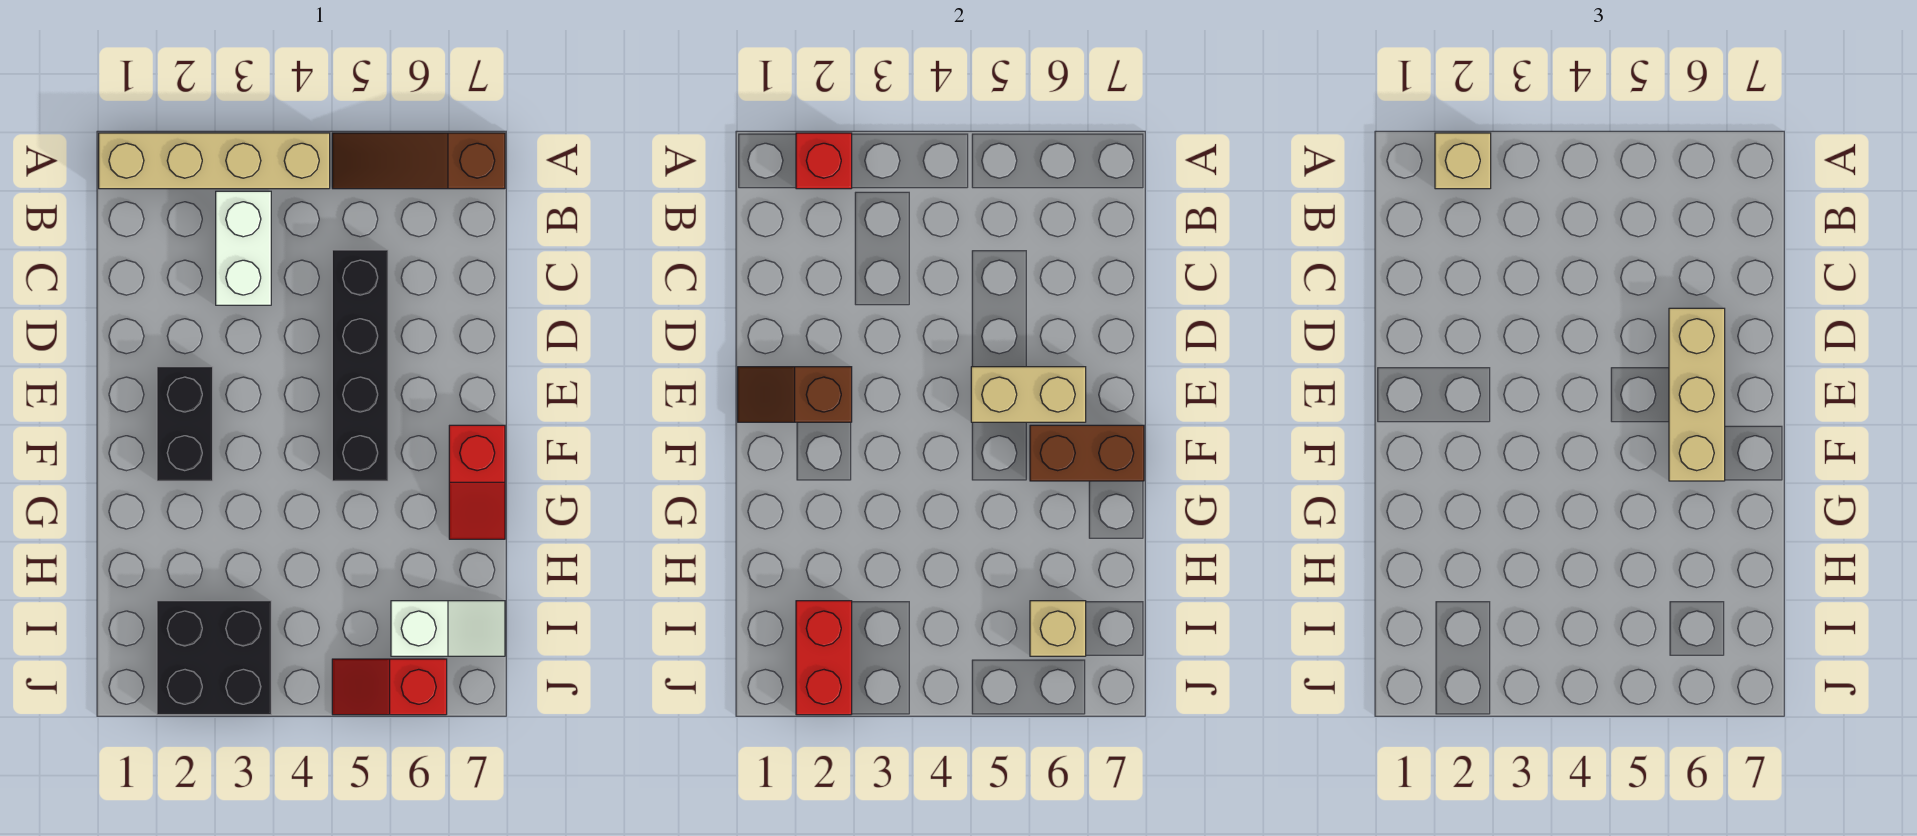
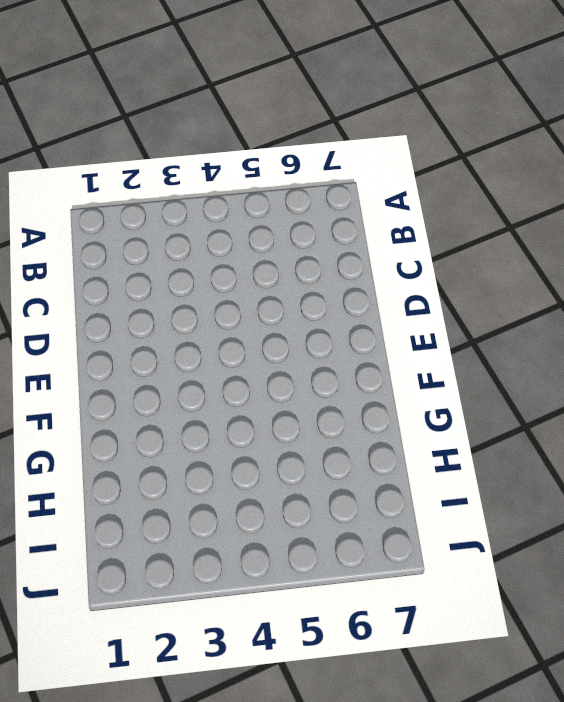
none -> tan 1x4 brick [99,133,330,189]
none -> brown 1x3 slope [332,133,505,189]
none -> white 1x2 brick [216,191,271,305]

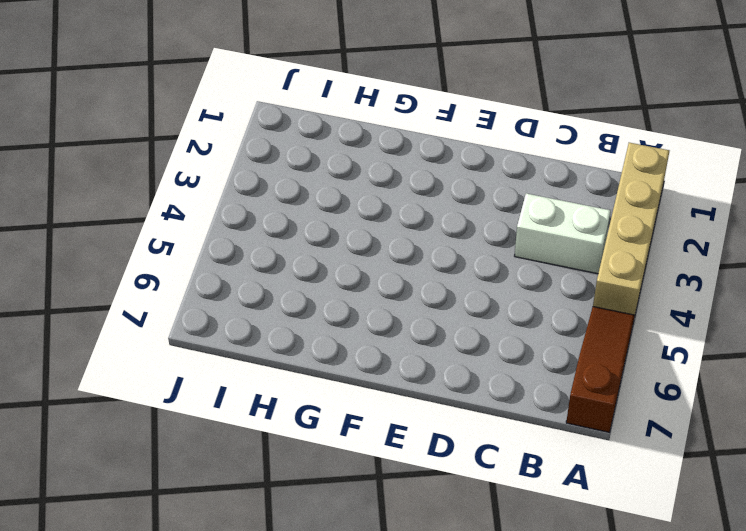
none -> black 1x4 brick [332,250,388,481]
none -> black 1x2 brick [157,367,213,481]
none -> red 1x2 slope [449,425,505,539]

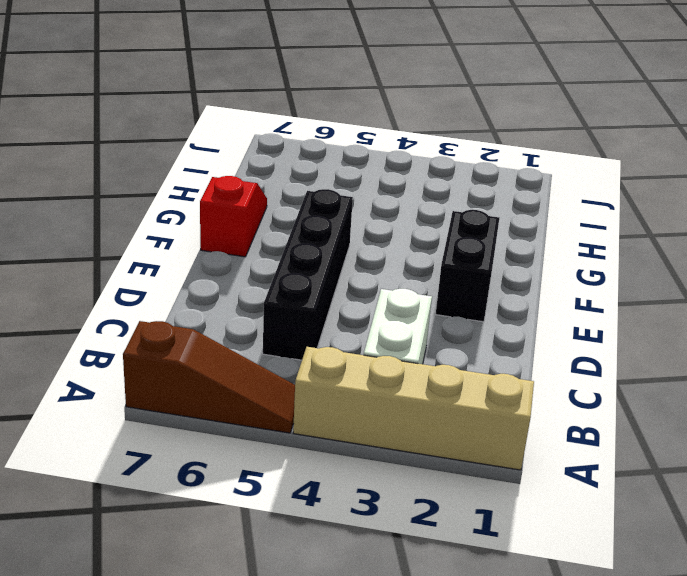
none -> black 2x2 brick [157,601,271,715]
none -> white 1x2 slope [391,601,505,656]
none -> red 1x2 slope [332,659,447,715]

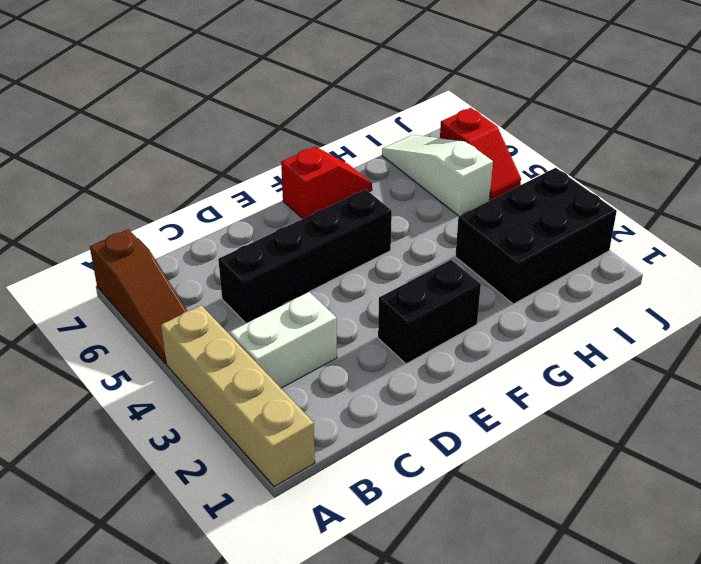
black 2x3 brick [455,168,617,304] -> black 2x2 brick [157,601,271,715]
white 1x3 slope [382,135,493,216] -> white 1x2 slope [391,601,505,656]
none -> red 1x1 brick [796,133,852,189]
none -> brown 1x2 slope [738,367,852,422]
none -> tan 1x2 brick [971,367,1086,422]

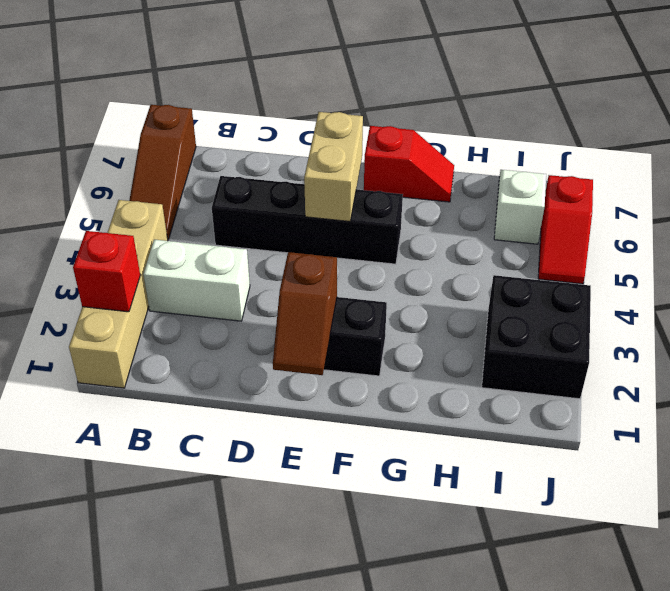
none -> brown 1x2 brick [1030,425,1144,481]
none -> red 1x2 brick [796,601,852,715]
none -> tan 1x1 brick [1030,601,1086,656]

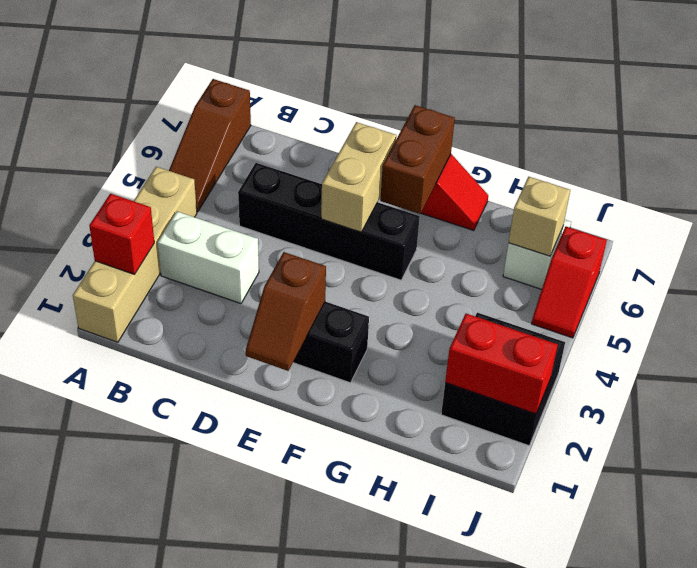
none -> tan 1x1 brick [1435,133,1491,189]
none -> tan 1x3 brick [1669,308,1725,481]

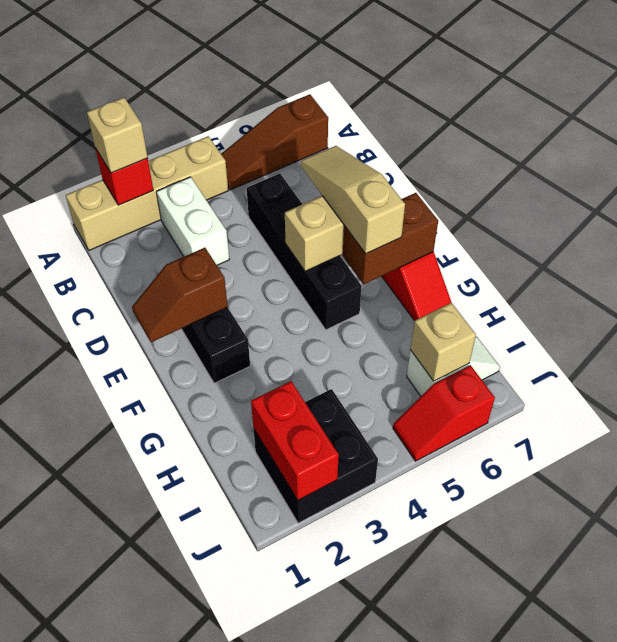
tan 1x3 slope [301,146,405,254] -> tan 1x3 brick [1669,308,1725,481]

